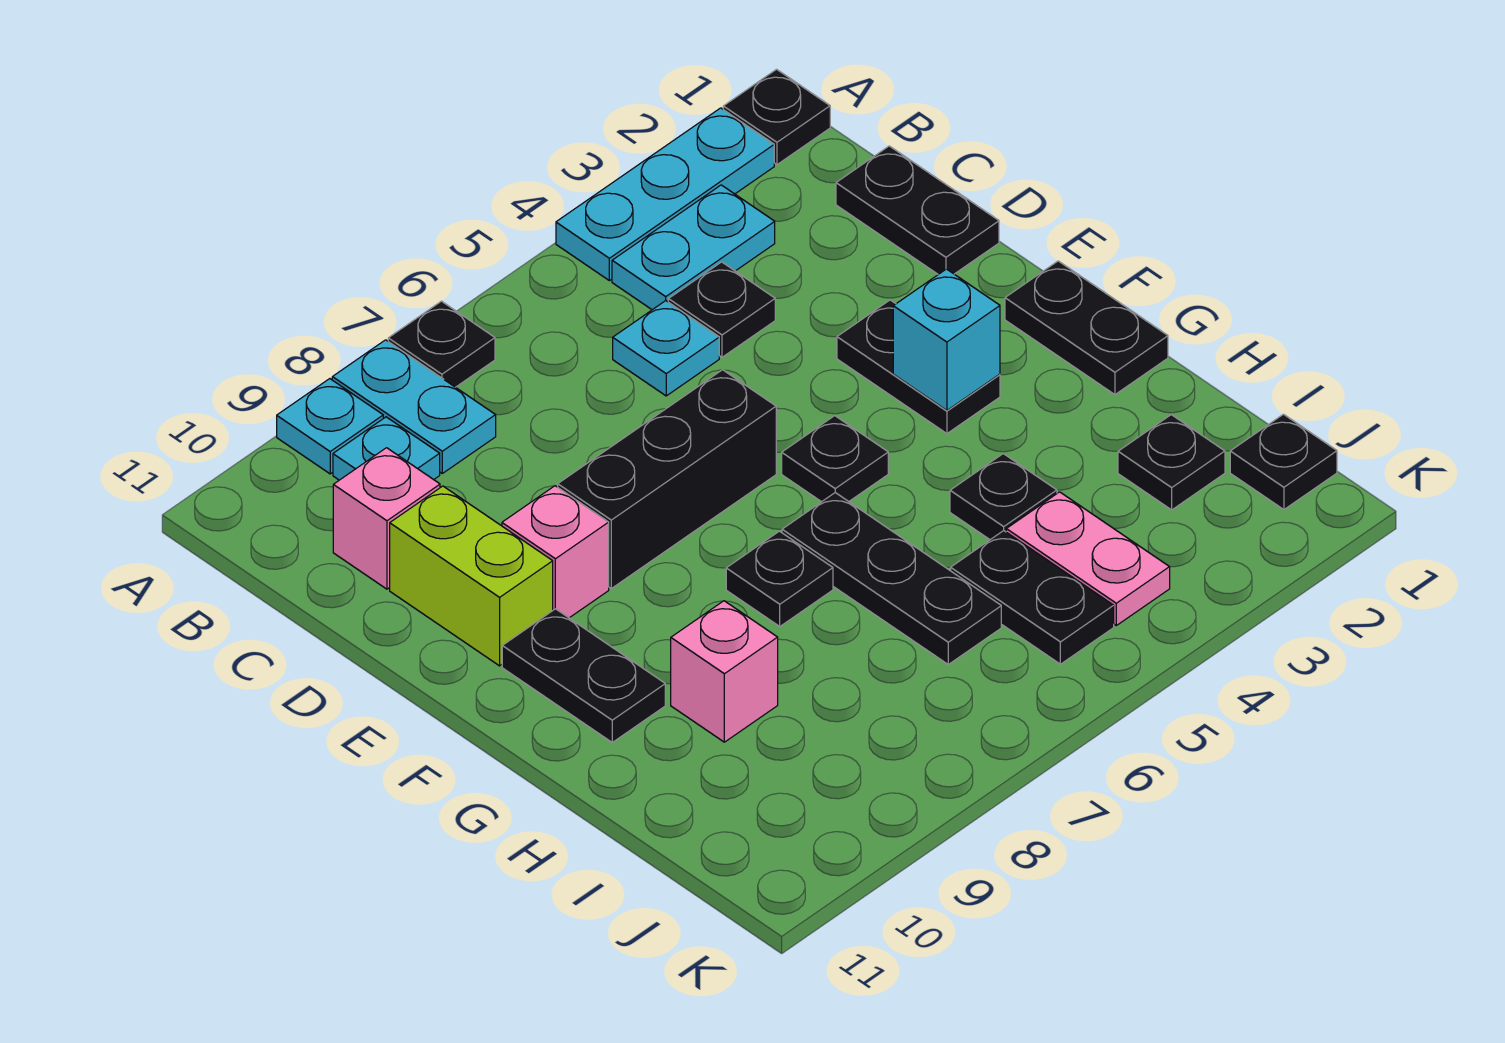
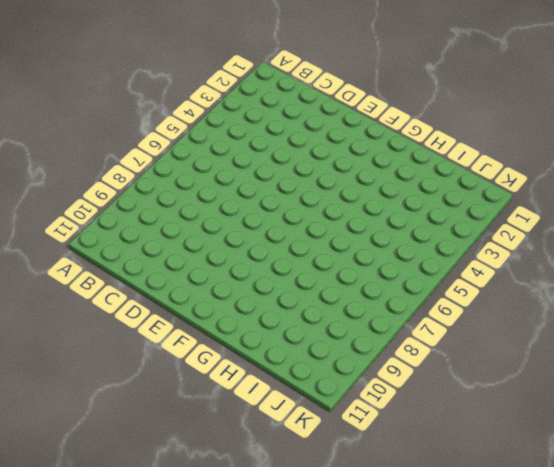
none -> black 1x1 plate [723,69,830,165]
none -> cyan 1x3 plate [556,108,774,281]
none -> black 1x1 plate [388,301,495,387]

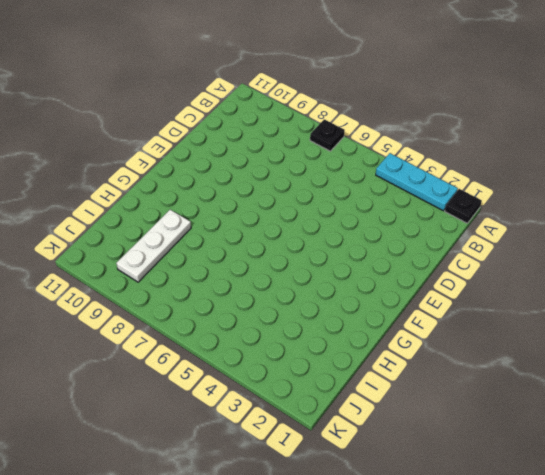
white 1x3 plate [116,210,191,282] -> pink 1x1 brick [671,601,778,742]
none -> cyan 1x2 plate [332,340,496,473]
none -> cyan 1x1 plate [277,379,383,474]
none -> cyan 1x2 plate [612,185,775,310]

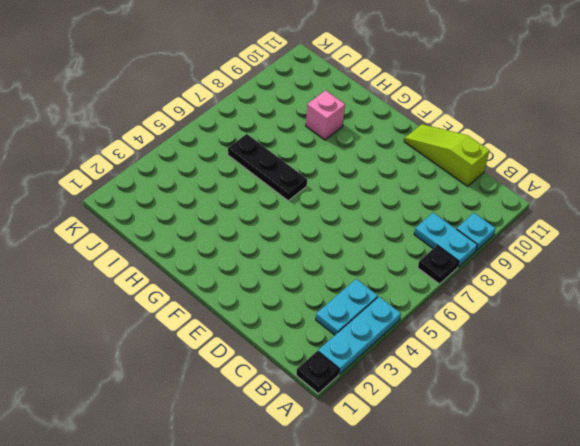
lime 1x3 slope [404,124,489,186] -> none
none -> cyan 1x1 plate [333,417,440,480]
none -> black 1x2 plate [836,146,999,274]
none -> black 1x1 plate [668,262,775,357]

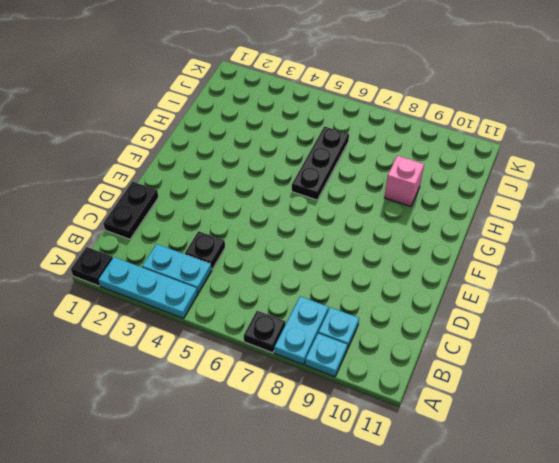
none -> cyan 1x1 plate [613,301,719,396]
none -> pink 1x1 brick [333,448,440,589]
none -> lime 1x2 brick [390,486,553,666]

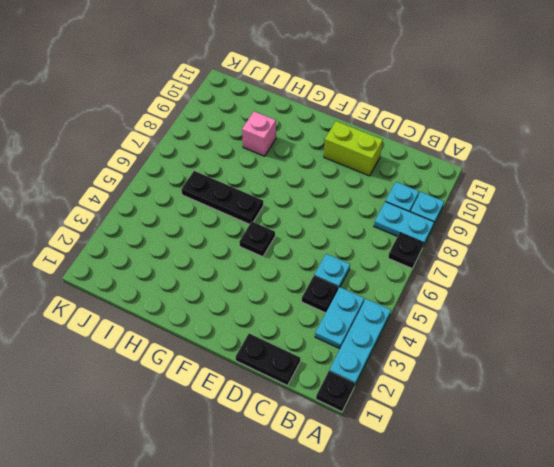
none -> pink 1x1 brick [333,448,440,589]
none -> black 1x2 plate [837,300,1000,434]
none -> black 1x3 brick [558,370,776,588]

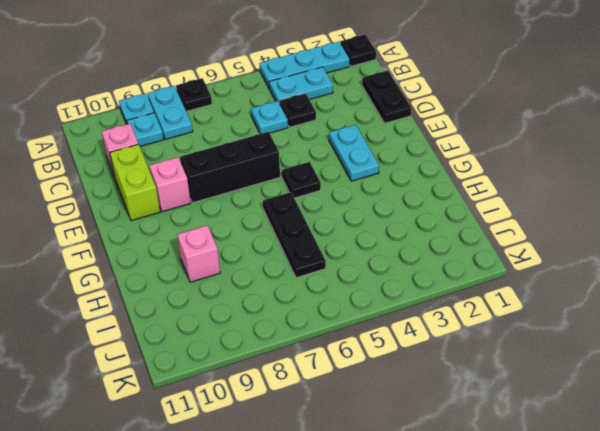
cyan 1x2 plate [329,125,379,181] -> black 1x2 plate [837,300,1000,434]
none -> black 1x2 plate [1005,261,1168,395]
none -> black 1x2 plate [502,609,665,742]
none -> black 1x1 plate [726,531,833,626]

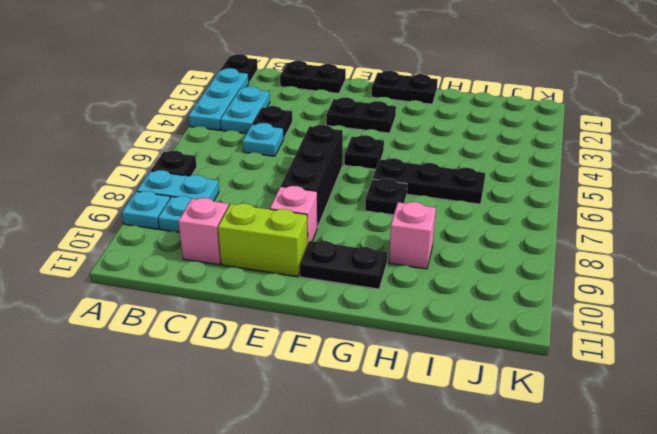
none -> black 1x1 plate [950,454,1057,540]
none -> black 1x1 plate [1118,415,1225,510]
none -> pink 1x2 plate [1006,492,1170,625]

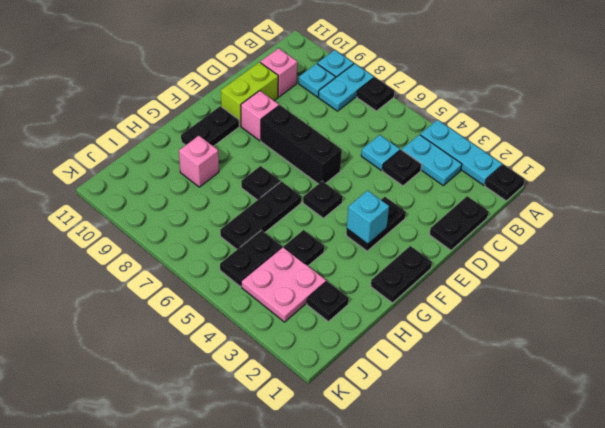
pink 2x2 plate [241,247,326,322] -> pink 1x2 plate [1006,492,1170,625]
none -> black 1x1 plate [1230,414,1337,510]

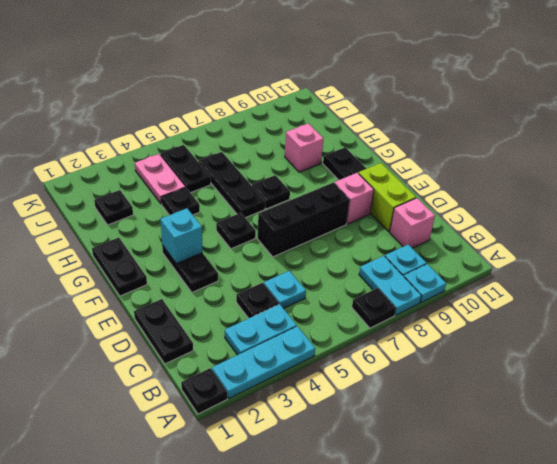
none -> black 1x1 plate [1230,414,1337,510]

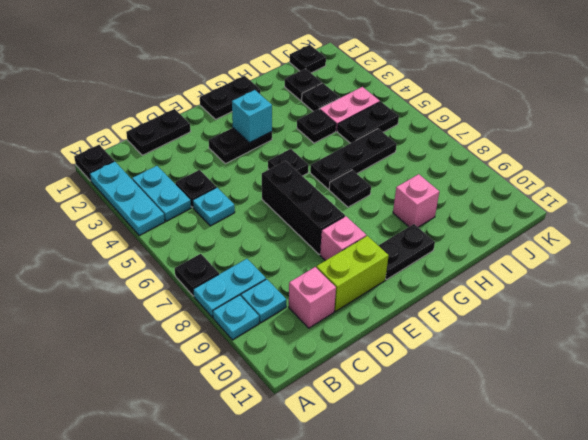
black 1x1 plate [302,83,340,112] -> none

